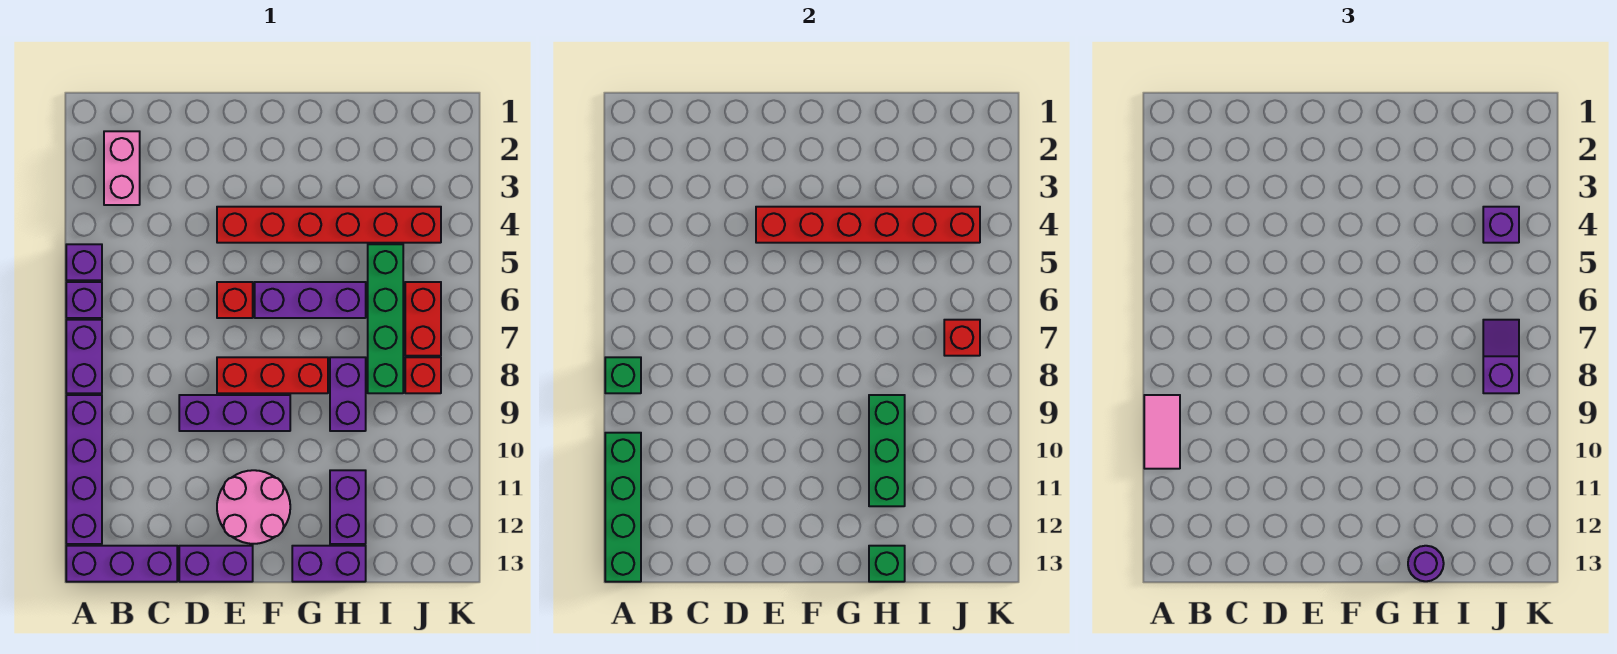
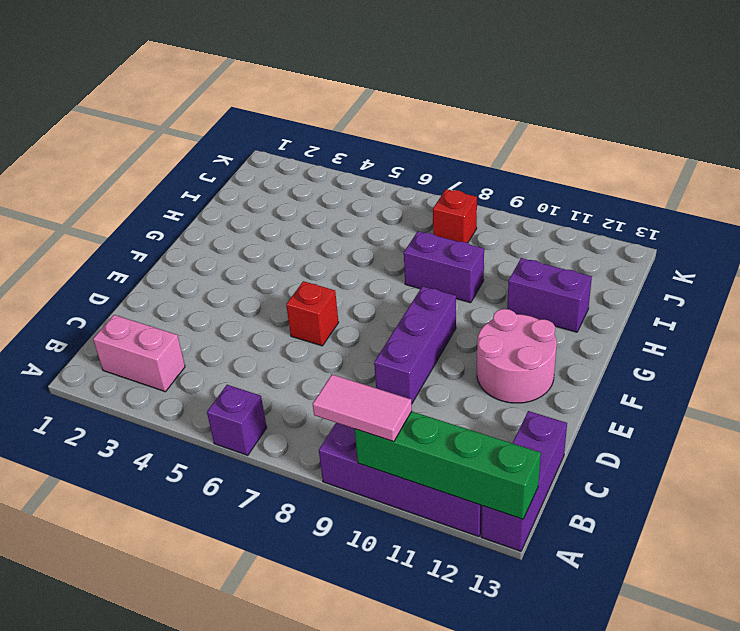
none -> purple 1x1 brick [66,244,102,280]
none -> purple 1x2 brick [66,320,102,393]
none -> purple 1x2 brick [179,546,253,582]

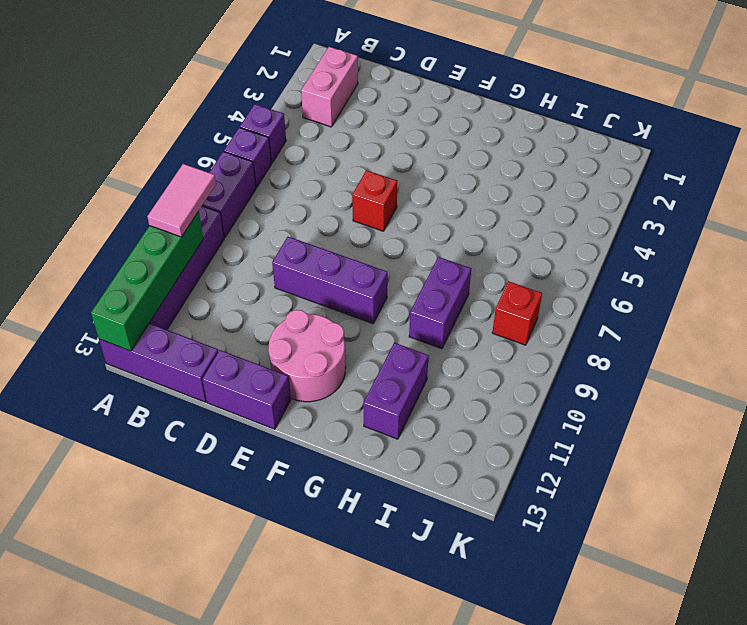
none -> red 1x6 brick [217,207,441,243]
none -> red 1x3 brick [217,357,328,393]
none -> purple 1x3 brick [255,282,366,318]

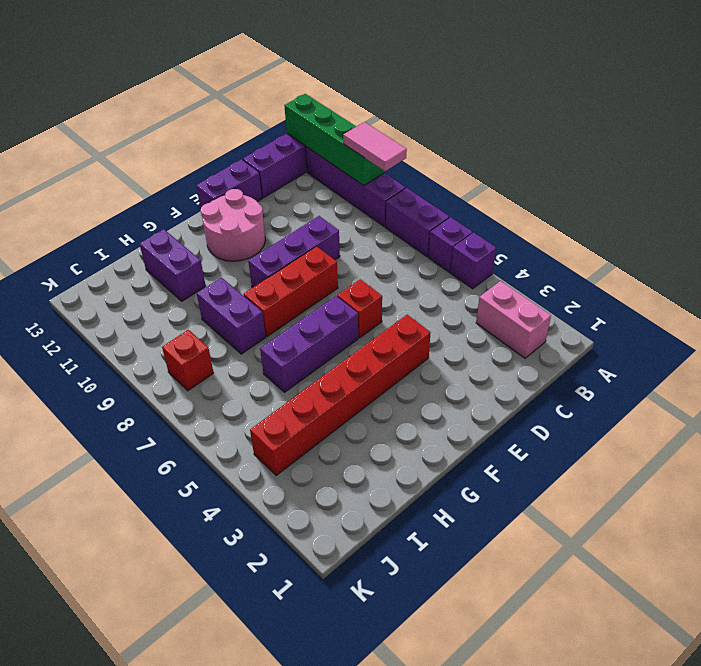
none -> purple 1x2 brick [292,546,366,582]
none -> green 1x4 brick [368,244,403,393]
none -> red 1x2 brick [405,282,441,356]

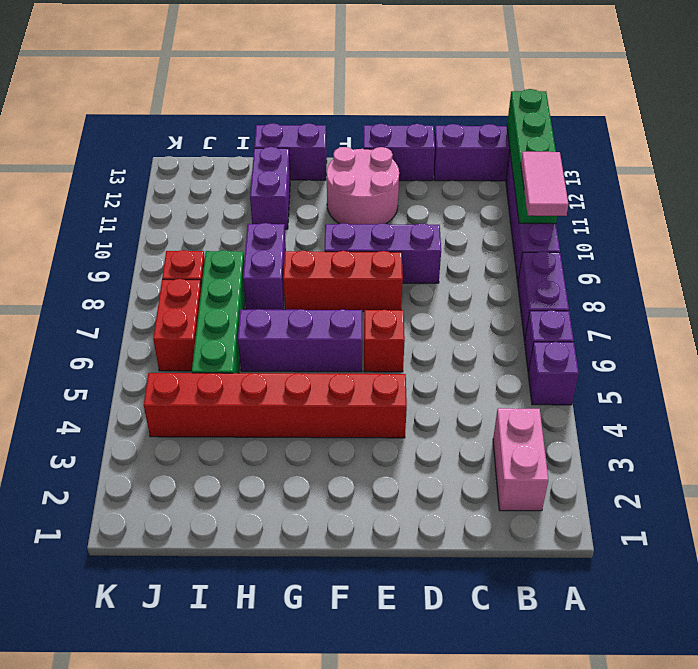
none -> green 1x1 brick [605,357,641,393]
none -> red 1x6 brick [756,207,980,243]
none -> green 1x3 brick [869,395,905,506]

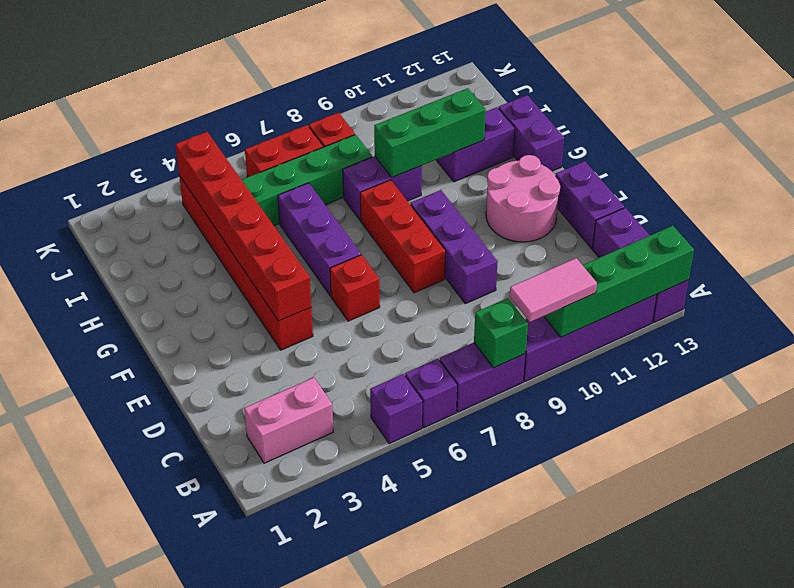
none -> green 1x1 brick [869,546,905,582]
none -> red 1x1 brick [944,320,980,356]
none -> purple 1x1 round brick [1408,546,1444,581]

